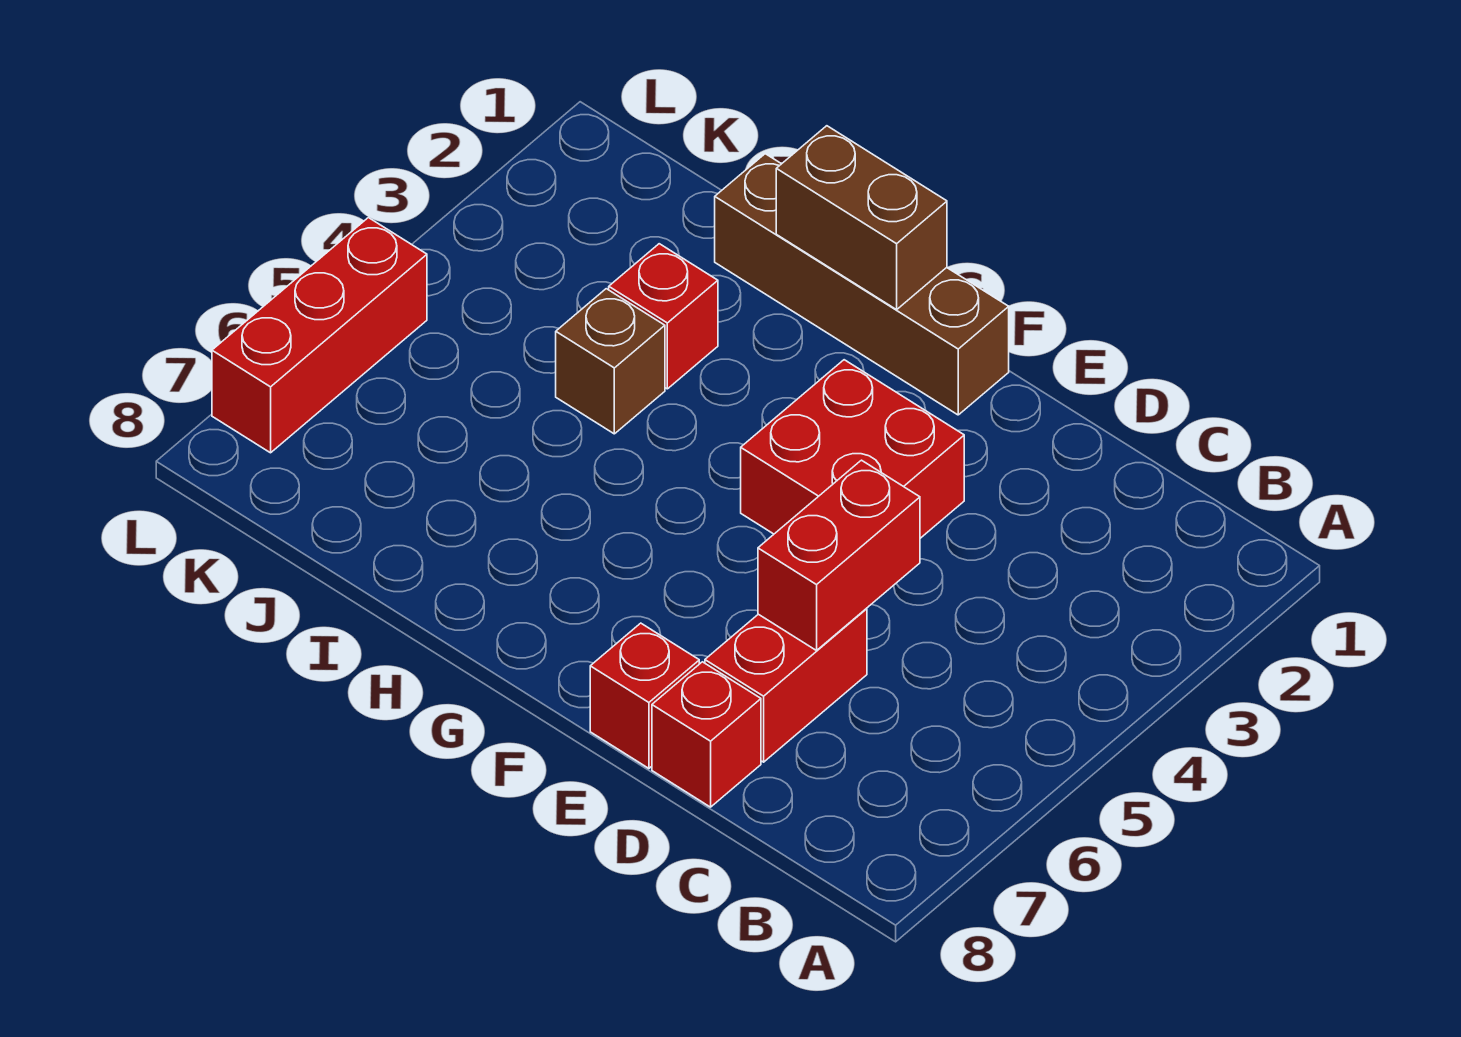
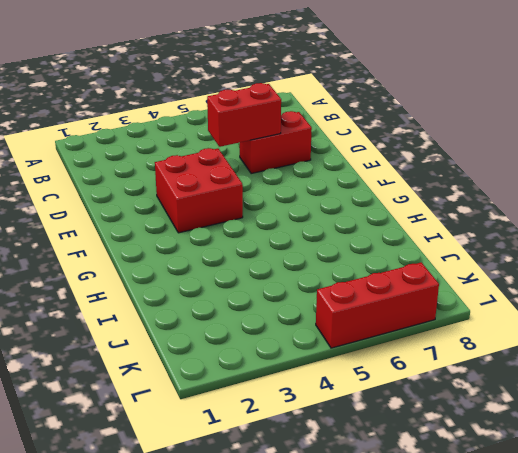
none -> red 1x1 brick [652,662,761,807]
none -> red 1x1 brick [590,623,699,768]

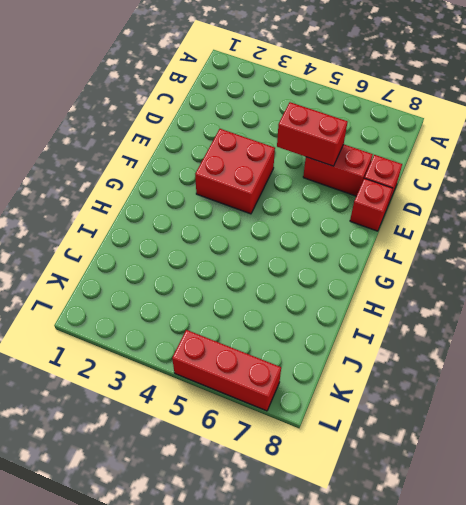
none -> brown 1x4 brick [715,154,1009,415]
none -> red 1x1 brick [609,244,718,389]

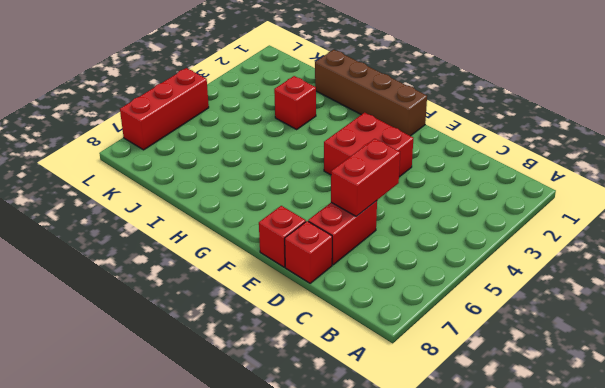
none -> brown 1x1 brick [556,289,665,434]
none -> brown 1x2 brick [776,126,947,310]

